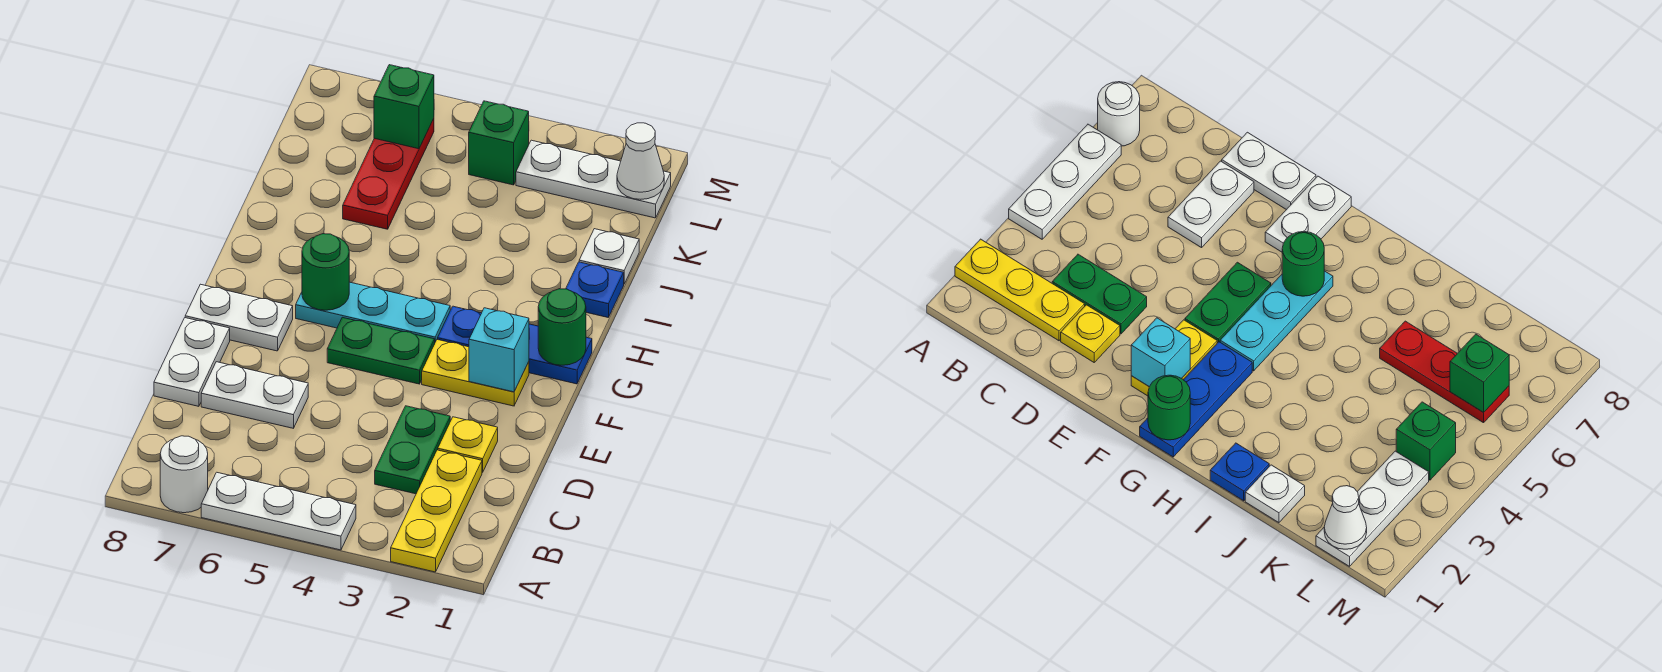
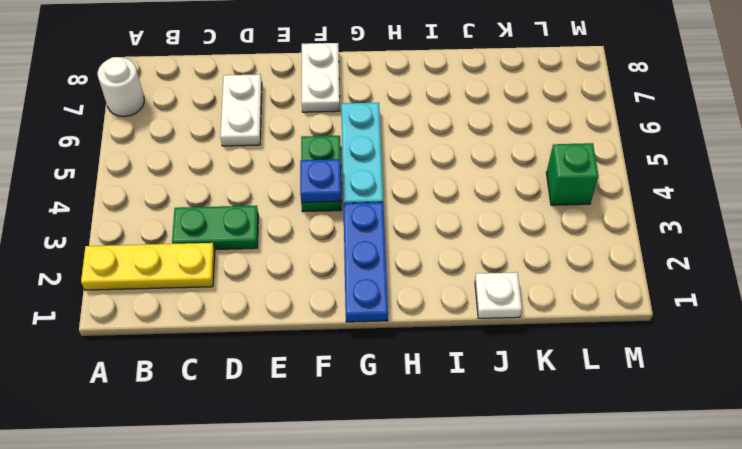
blue 1x1 plate [300,159,341,202] -> blue 1x1 plate moved to [566,262,624,317]
none -> white 1x3 plate [201,472,356,550]
none -> yellow 1x1 plate [438,417,498,472]
none -> white 1x2 plate [154,318,230,406]

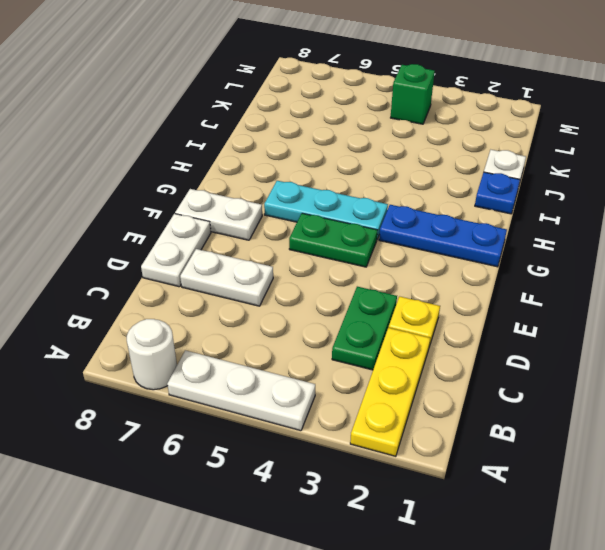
none -> yellow 1x2 plate [422,339,529,406]
none -> red 1x3 plate [343,119,434,229]
none -> white 1x3 plate [516,140,671,218]

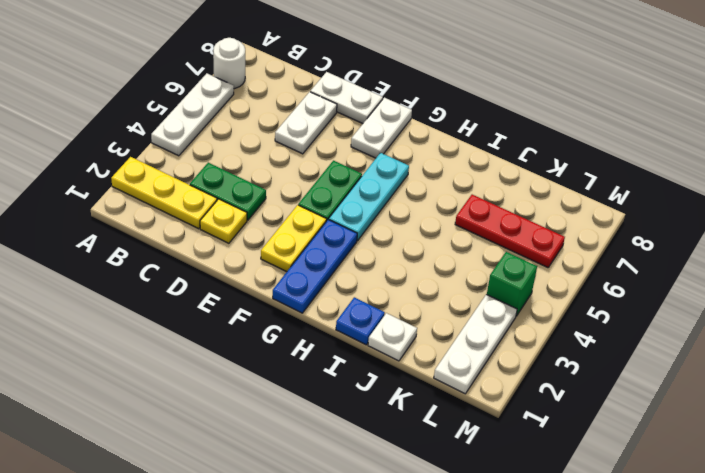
none -> cyan 1x1 brick [469,308,529,392]
none -> green 1x1 round brick [538,289,586,365]
none -> green 1x1 round brick [302,234,349,310]

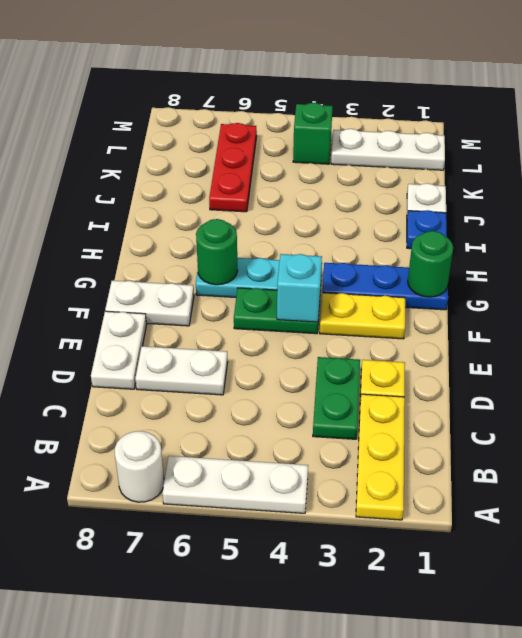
cyan 1x1 brick [277,254,322,322] -> cyan 1x1 brick moved to [469,308,529,392]
none -> white 1x1 cone [617,123,664,199]
none -> green 1x1 brick [374,65,434,149]

